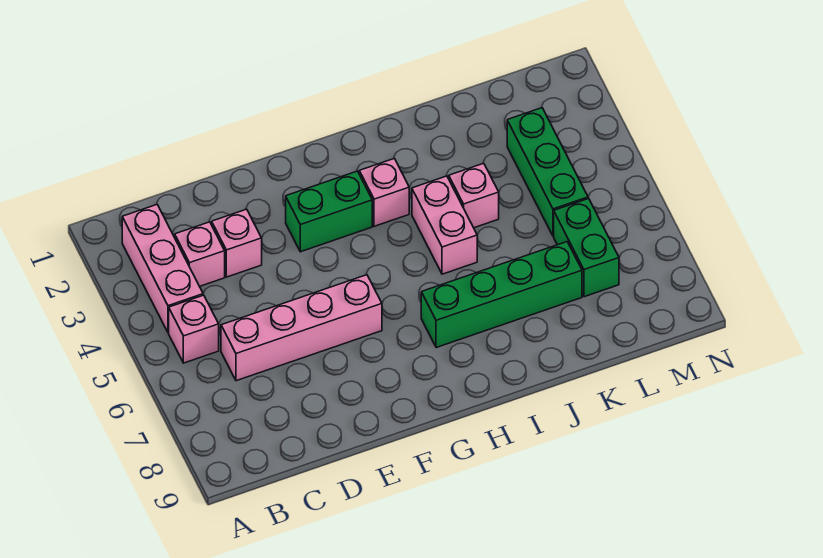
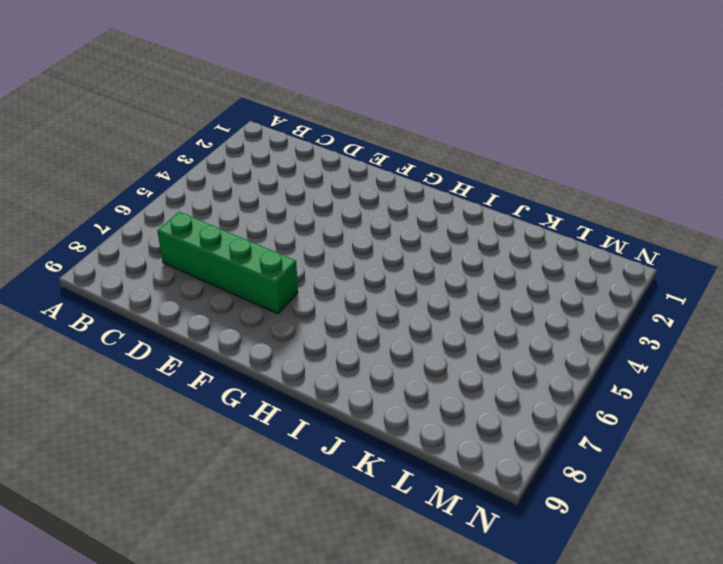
green 1x4 brick [157,212,298,314] -> green 1x4 brick moved to [421,242,582,348]
none -> pink 1x3 brick [122,205,203,333]
none -> pink 1x1 brick [169,295,219,363]
none -> pink 1x1 brick [175,222,225,286]

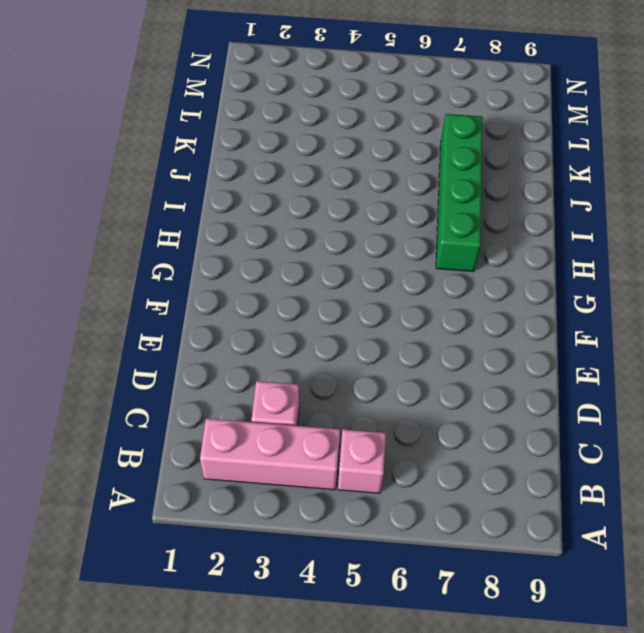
none -> pink 1x4 brick [221,275,382,381]
none -> pink 1x1 brick [212,209,262,277]
none -> green 1x2 brick [286,171,372,252]

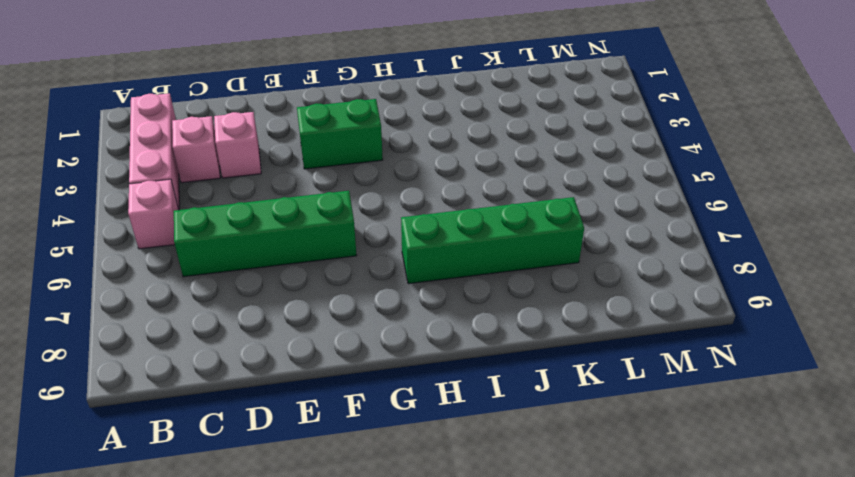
green 1x4 brick [174,191,357,277] -> pink 1x4 brick [221,275,382,381]
none -> pink 1x1 brick [359,158,409,226]
none -> pink 1x2 brick [412,176,477,274]
none -> pink 1x1 brick [449,163,499,228]

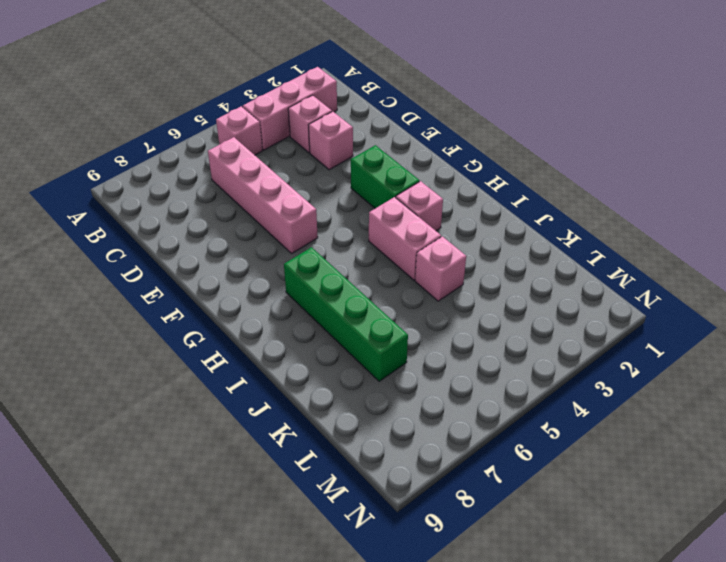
pink 1x2 brick [369,197,441,280] -> pink 1x2 brick turned to [412,176,477,274]
none -> green 1x3 brick [507,108,588,236]
none -> green 1x2 brick [554,198,619,297]

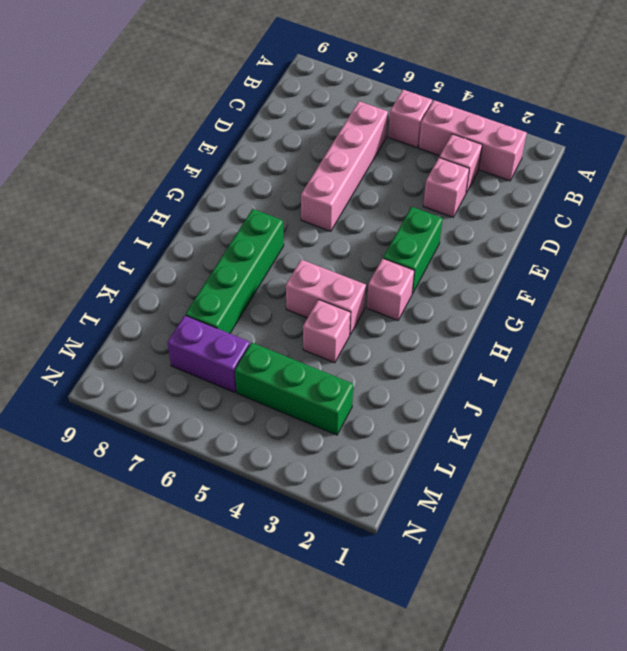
purple 1x2 brick [167,315,250,392] -> green 1x2 brick [554,198,619,297]

